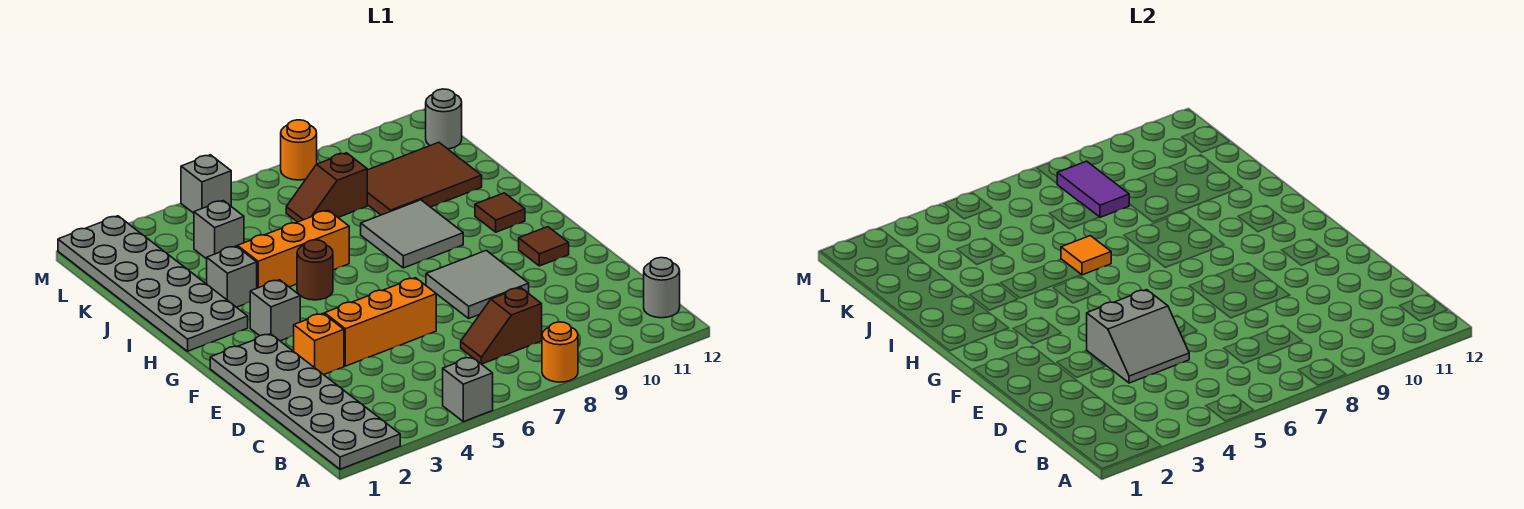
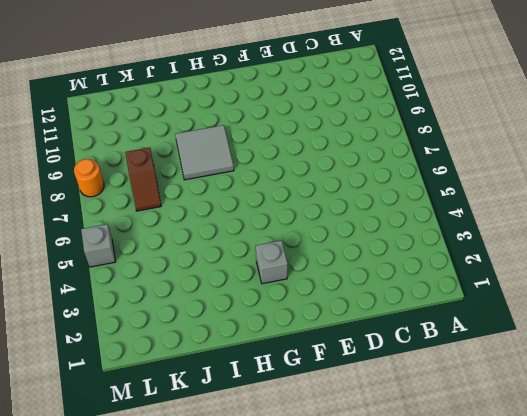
none -> grey 2x6 plate [210,334,400,469]
none -> grey 1x1 brick [443,357,493,422]
none -> orange 1x1 round brick [542,322,578,382]

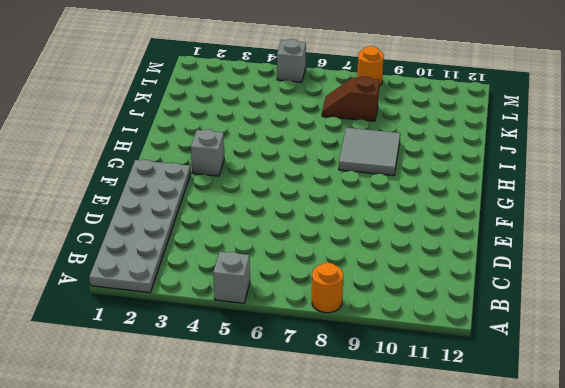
none -> grey 1x1 round brick [644,258,680,318]
none -> brown 1x2 slope [461,288,542,364]
none -> orange 1x1 brick [294,314,344,375]

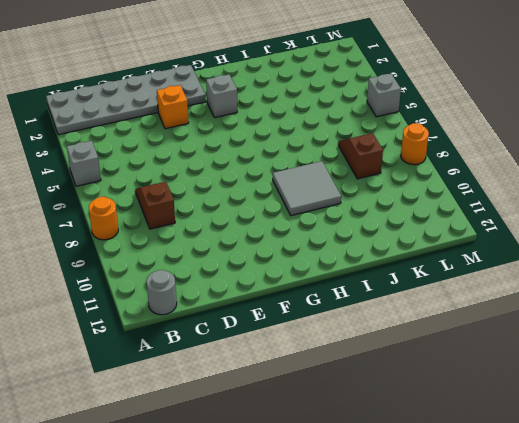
none -> orange 1x3 brick [325,278,436,366]
none -> grey 2x2 tile [426,251,529,318]
none -> brown 1x1 tile [519,227,569,266]

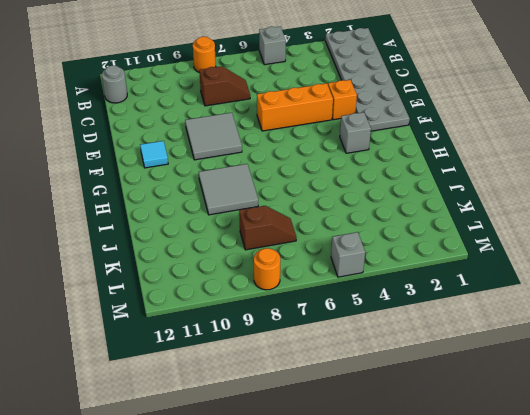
cyan 1x1 tile [140,141,168,168] -> brown 1x1 tile [519,227,569,266]
none -> grey 2x6 plate [58,216,248,351]
none -> brown 1x1 round brick [297,240,333,300]
none -> brown 1x1 tile [475,193,525,232]

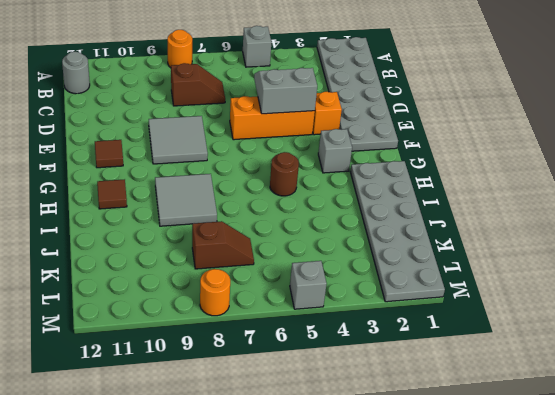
none -> grey 1x1 brick [207,246,257,307]
none -> orange 1x3 brick [237,210,349,288]
none -> brown 2x3 tile [367,142,482,215]

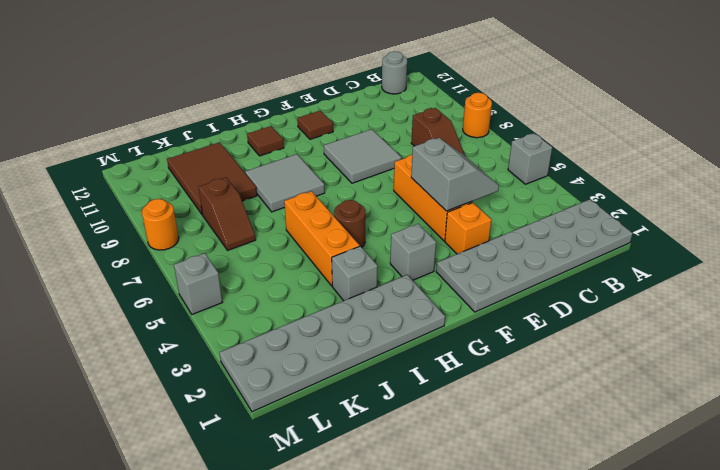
none -> grey 1x1 brick [194,201,244,259]
none -> grey 1x1 round brick [426,89,462,149]
none -> orange 1x1 tile [1061,236,1111,275]

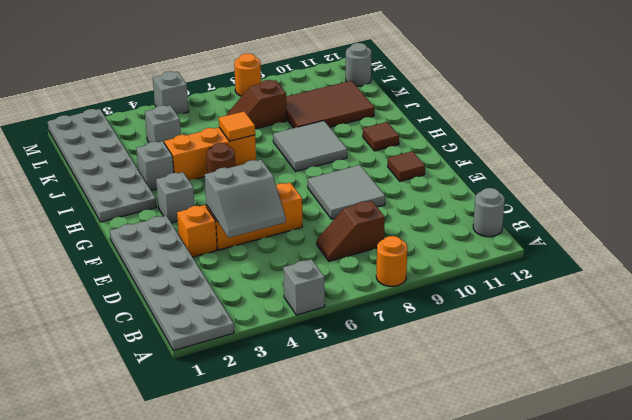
none -> purple 1x2 tile [1057,161,1129,217]

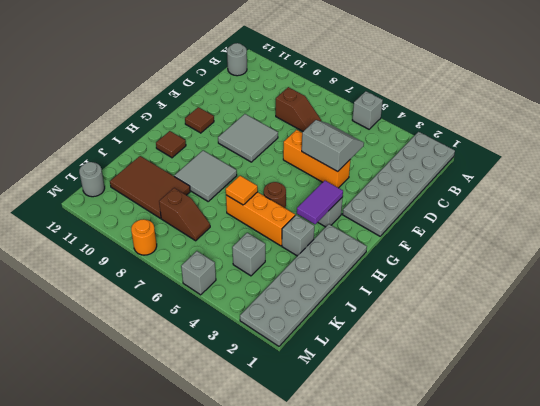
purple 1x2 tile [297,181,343,224] -> purple 1x2 tile moved to [1057,161,1129,217]
none -> orange 1x1 round brick [542,322,578,382]
none -> orange 1x1 brick [294,314,344,375]

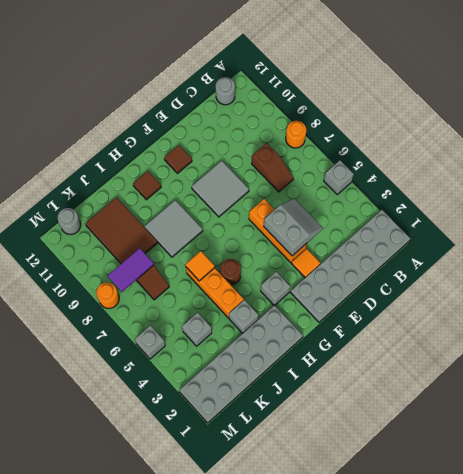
orange 1x1 tile [292,249,320,278] -> orange 1x1 brick [294,314,344,375]

